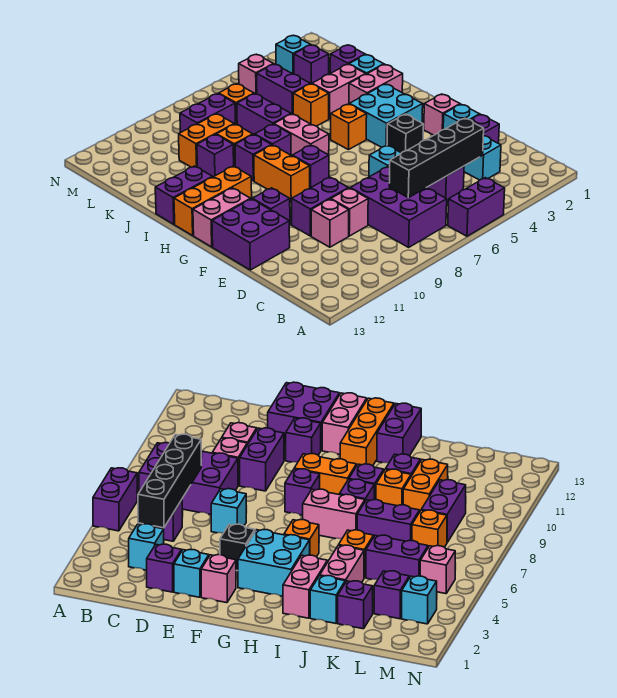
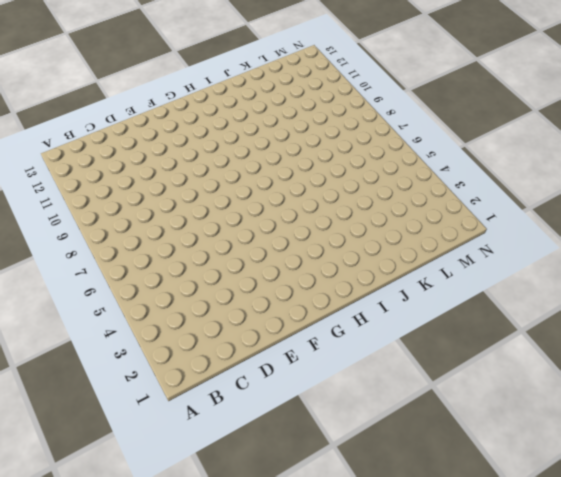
none -> purple 1x2 brick [448,178,505,236]
none -> purple 2x3 brick [350,167,447,247]
none -> cyan 1x1 brick [464,136,501,180]
none -> purple 1x1 brick [427,166,464,202]

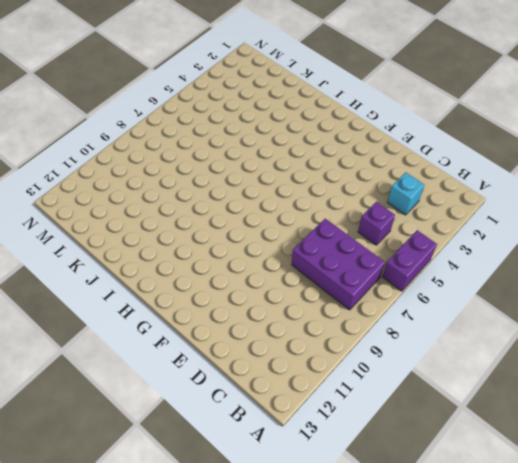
none -> purple 1x1 brick [471,114,499,143]
none -> pink 1x1 brick [331,188,368,236]
none -> pink 1x1 brick [311,199,349,247]
none -> cyan 1x1 brick [443,104,480,130]

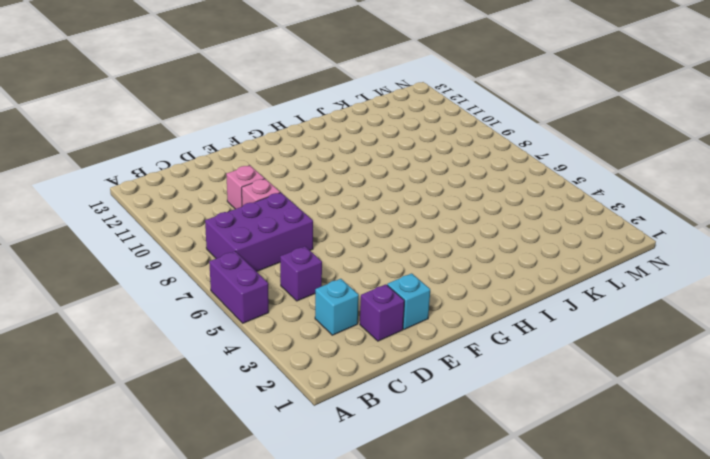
none -> cyan 1x1 brick [369,145,401,177]
none -> purple 1x2 brick [291,177,349,236]
none -> purple 2x2 brick [212,199,290,270]
none -> pink 1x1 brick [424,94,460,135]

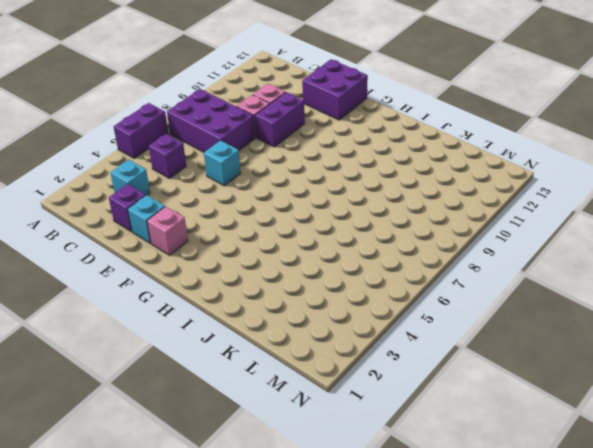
none -> black 1x1 brick [387,114,424,153]
none -> purple 1x1 brick [253,188,290,226]
none -> cyan 2x2 brick [349,84,423,147]
none -> purple 1x1 brick [292,145,329,188]

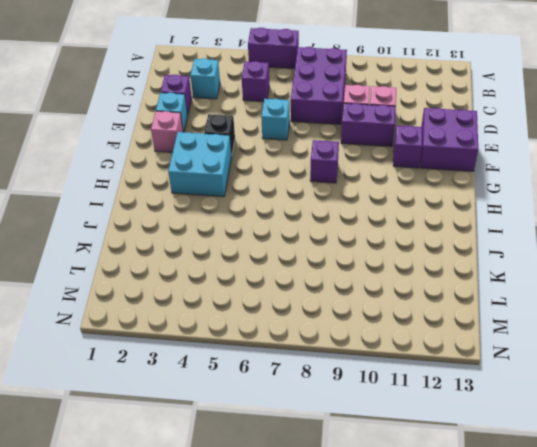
none -> orange 1x2 brick [254,145,310,202]
none -> pink 1x2 brick [193,188,250,247]
none -> orange 1x1 brick [331,104,367,150]
none -> pink 1x2 brick [274,114,329,156]

